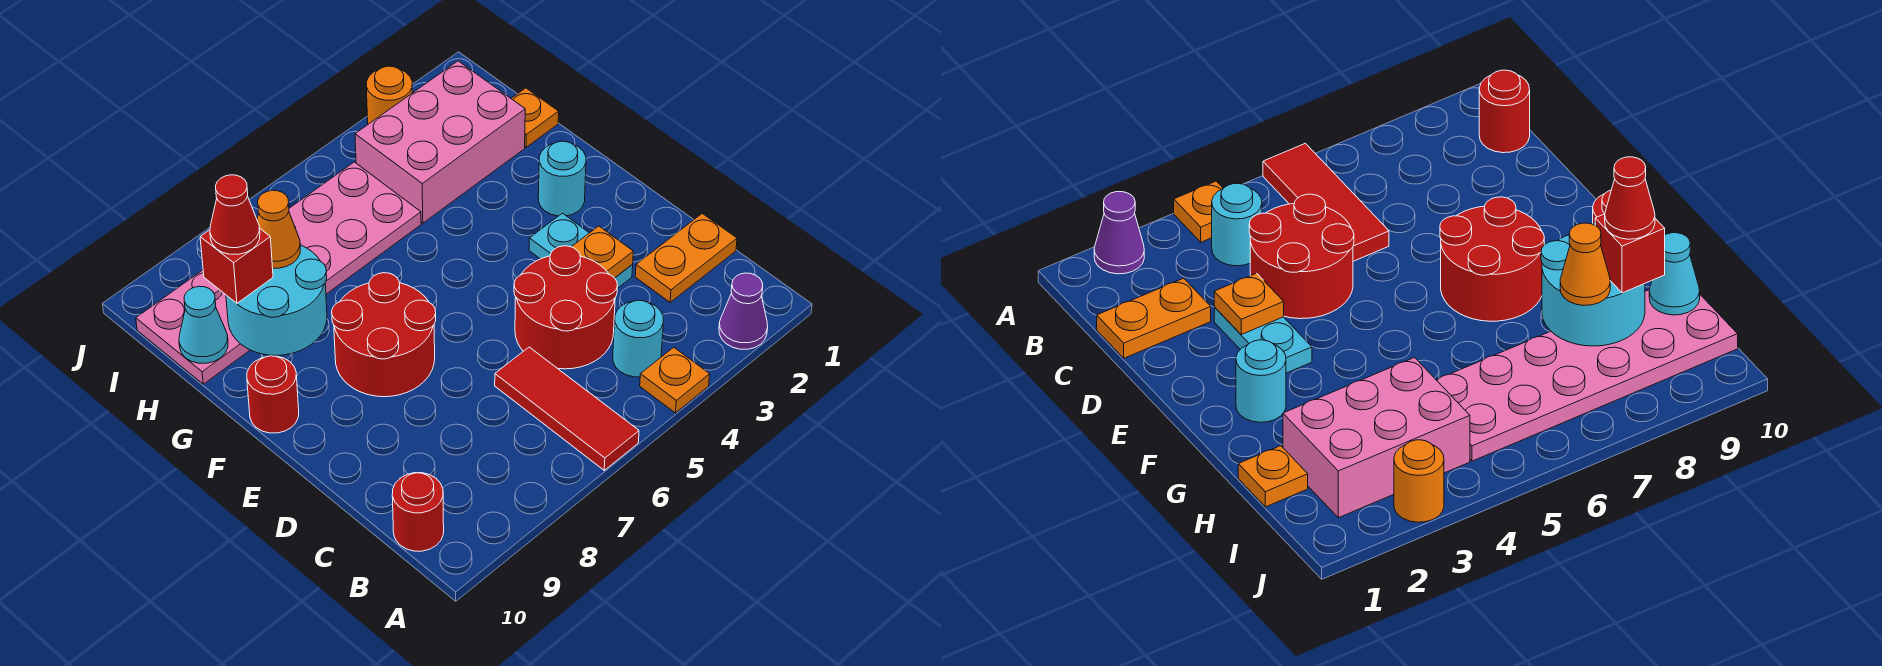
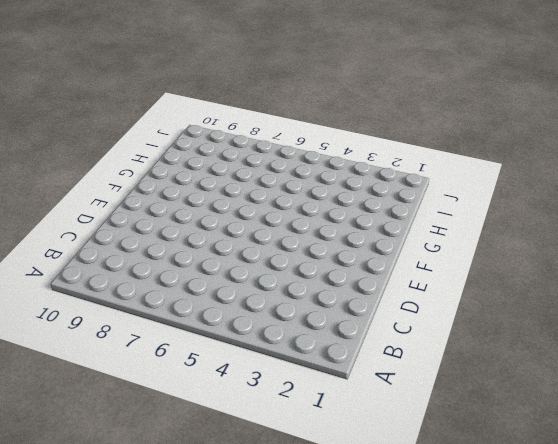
none -> purple 1x1 cone [719,273,768,349]
none -> orange 1x1 plate [640,347,710,413]
none -> red 1x3 tile [495,347,639,470]

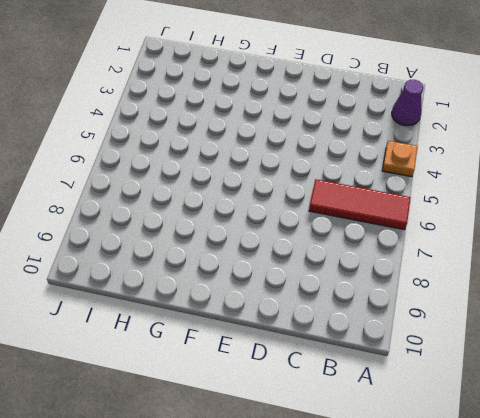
none -> cyan 1x1 round brick [613,300,663,377]
none -> red 1x1 round brick [392,473,444,551]
none -> orange 1x2 plate [635,213,737,302]

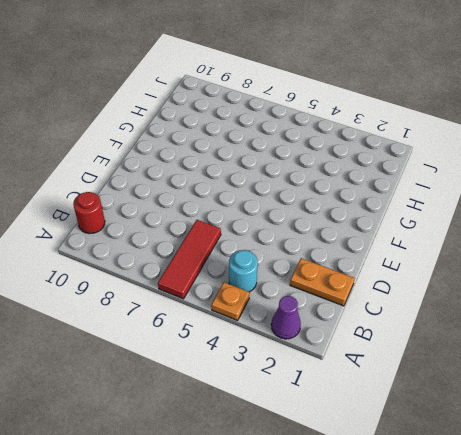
none -> red 2x2 round brick [514,246,618,369]
none -> cyan 1x2 plate [529,213,633,288]
none -> red 2x2 round brick [332,273,436,397]

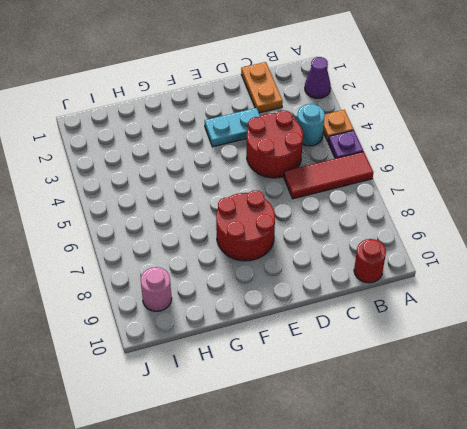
purple 1x1 plate [328,130,363,159] -> none
pink 1x1 round brick [141,267,172,311] -> pink 2x6 plate [136,162,421,384]
none -> cyan 1x1 round brick [538,141,586,216]
none -> red 1x1 round brick [247,356,299,433]
none -> orange 1x1 plate [511,88,559,147]

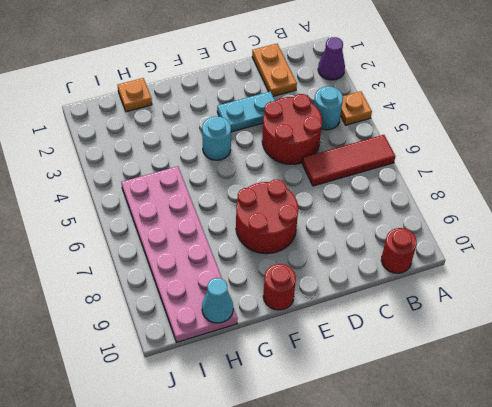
cyan 1x1 round brick [202,116,231,160] -> cyan 1x1 round brick moved to [538,141,586,216]
none -> pink 2x3 brick [355,61,525,223]
none -> orange 1x1 round brick [366,66,412,124]
none -> orange 1x1 plate [572,226,633,278]

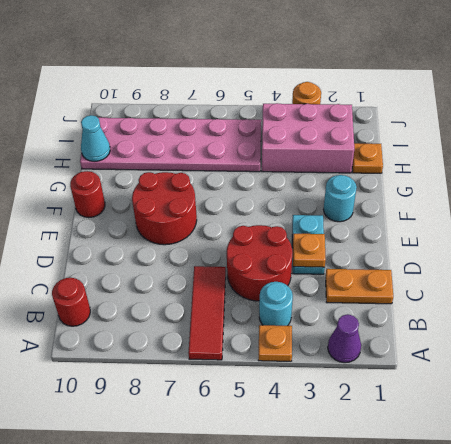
none -> cyan 2x2 round brick [226,245,327,356]
none -> orange 1x1 cone [257,190,300,268]
none -> red 1x1 brick [200,229,273,303]

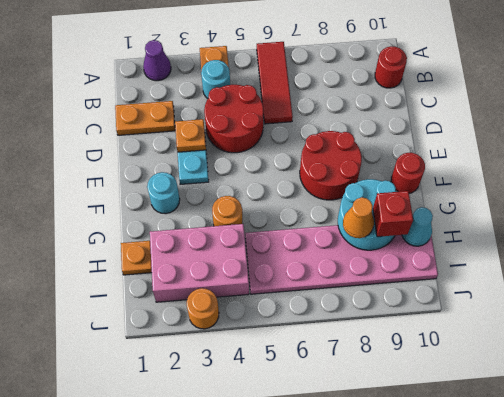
orange 1x1 round brick [212,196,242,226] -> none
none -> red 1x1 cone [210,175,260,255]

